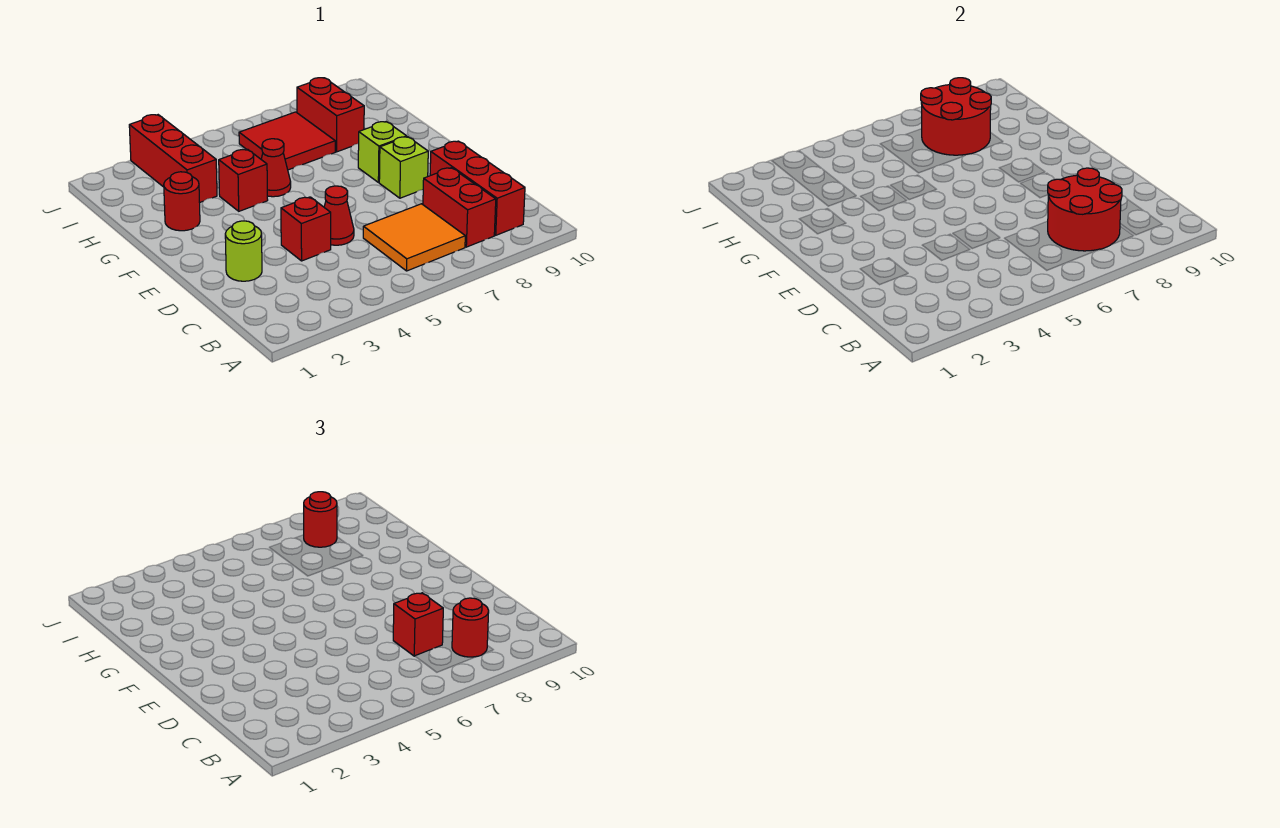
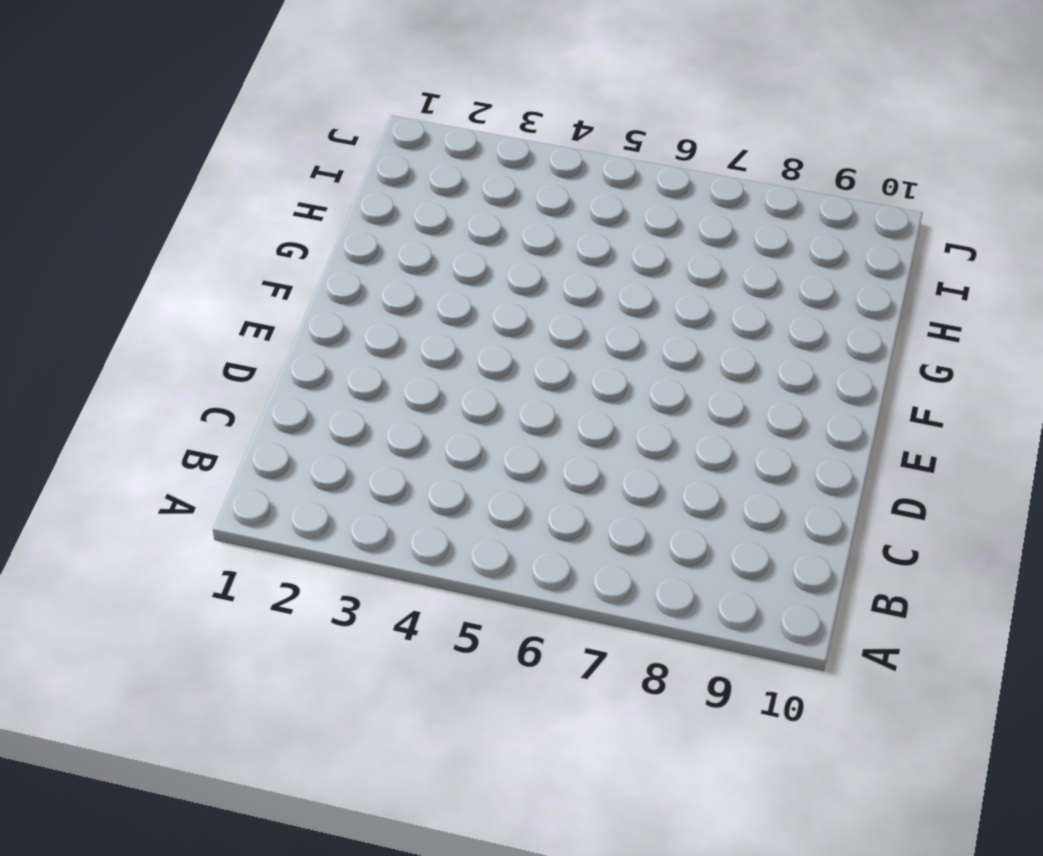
none -> orange 2x2 tile [363,204,465,271]
none -> red 1x2 brick [423,168,496,247]
none -> red 1x3 brick [430,141,525,235]

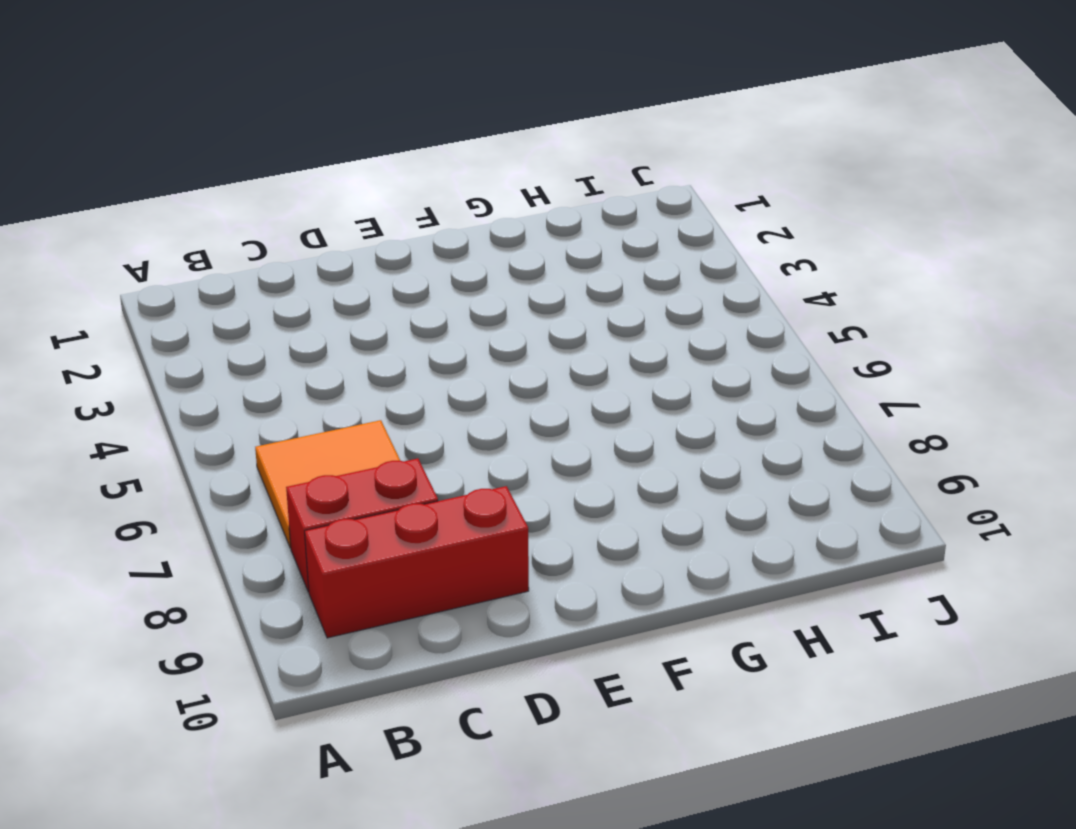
none -> lime 1x1 round brick [225,221,262,281]
none -> red 1x1 brick [281,197,331,261]
none -> red 1x1 cone [324,186,354,245]

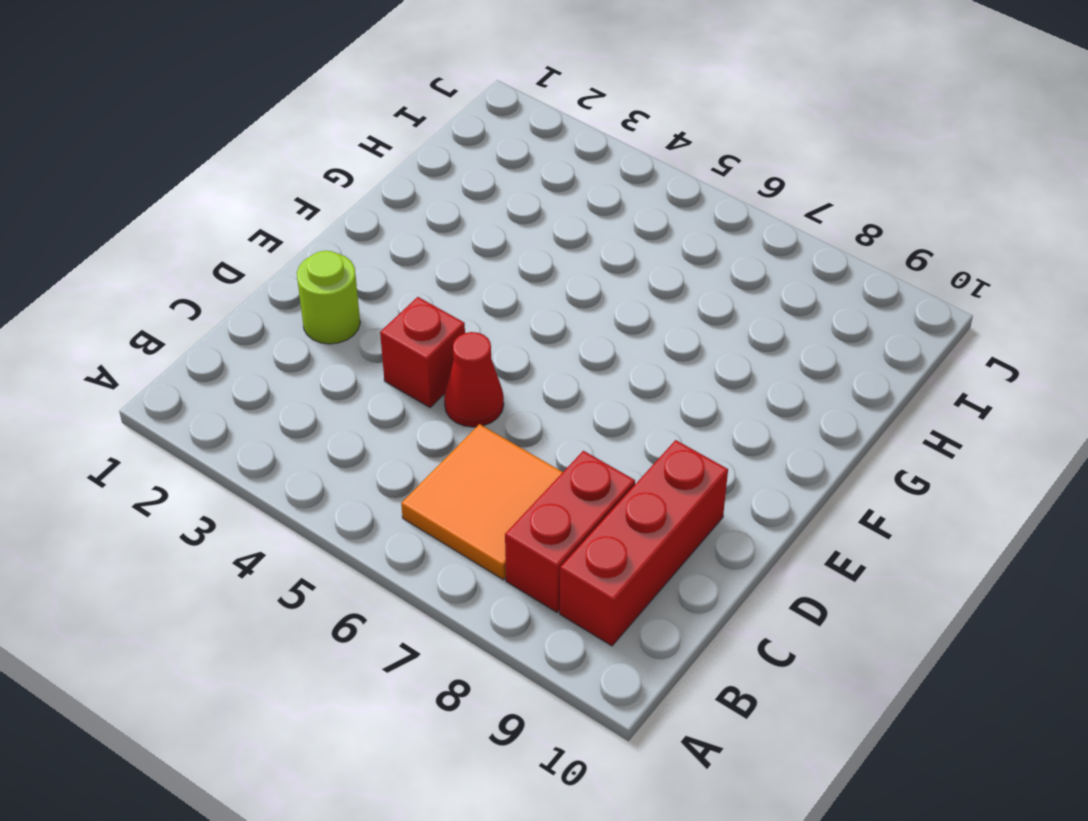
none -> lime 1x1 brick [379,137,428,198]
none -> lime 1x1 brick [358,122,407,183]
none -> red 1x1 round brick [164,172,200,231]

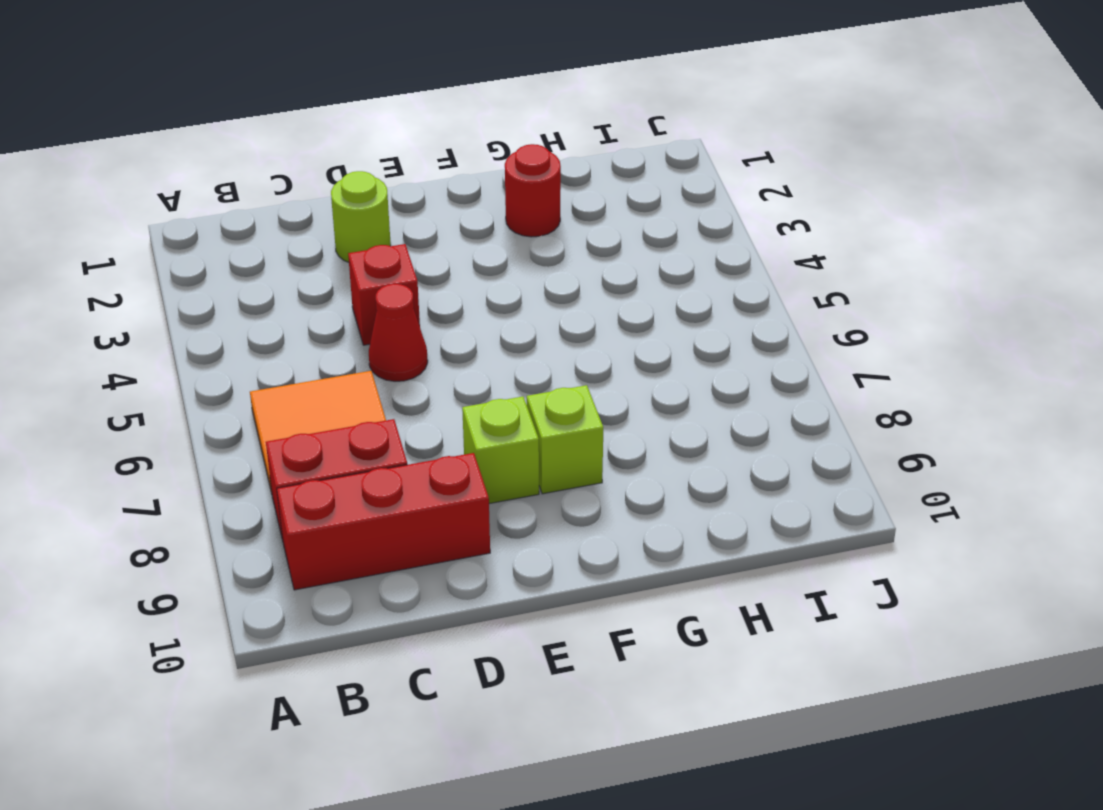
none -> red 1x1 brick [219,149,268,211]
none -> red 1x1 cone [261,139,291,197]
none -> red 1x3 brick [129,115,217,203]

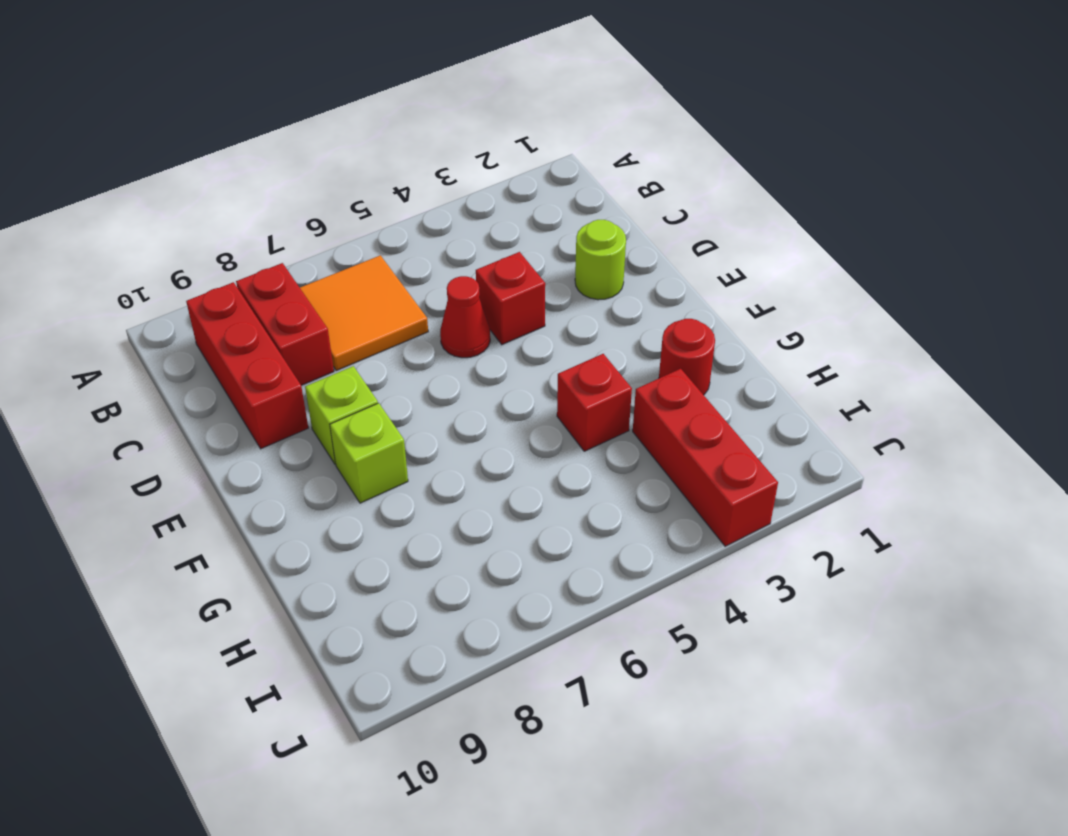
none -> red 1x1 cone [261,139,291,197]
none -> red 2x2 tile [239,112,335,170]
none -> red 1x2 brick [297,78,364,152]

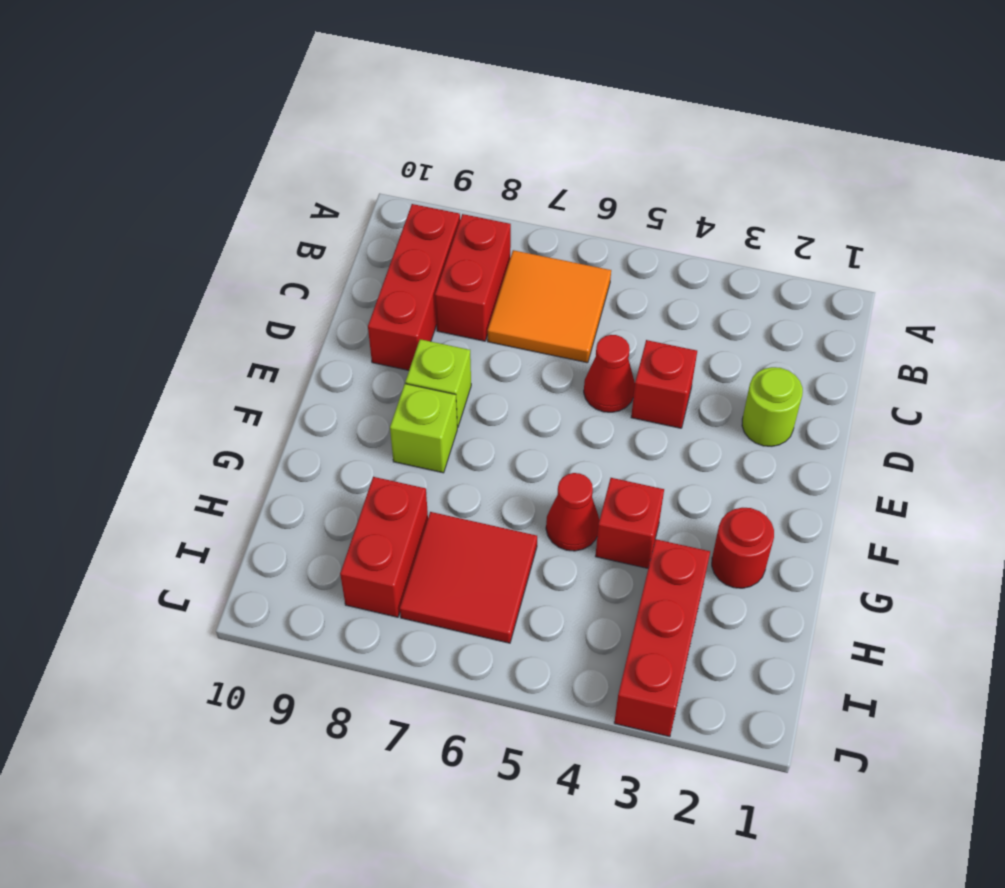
none -> red 2x2 round brick [1048,168,1122,251]
none -> red 2x2 round brick [921,78,991,155]
none -> red 1x1 round brick [452,598,489,657]

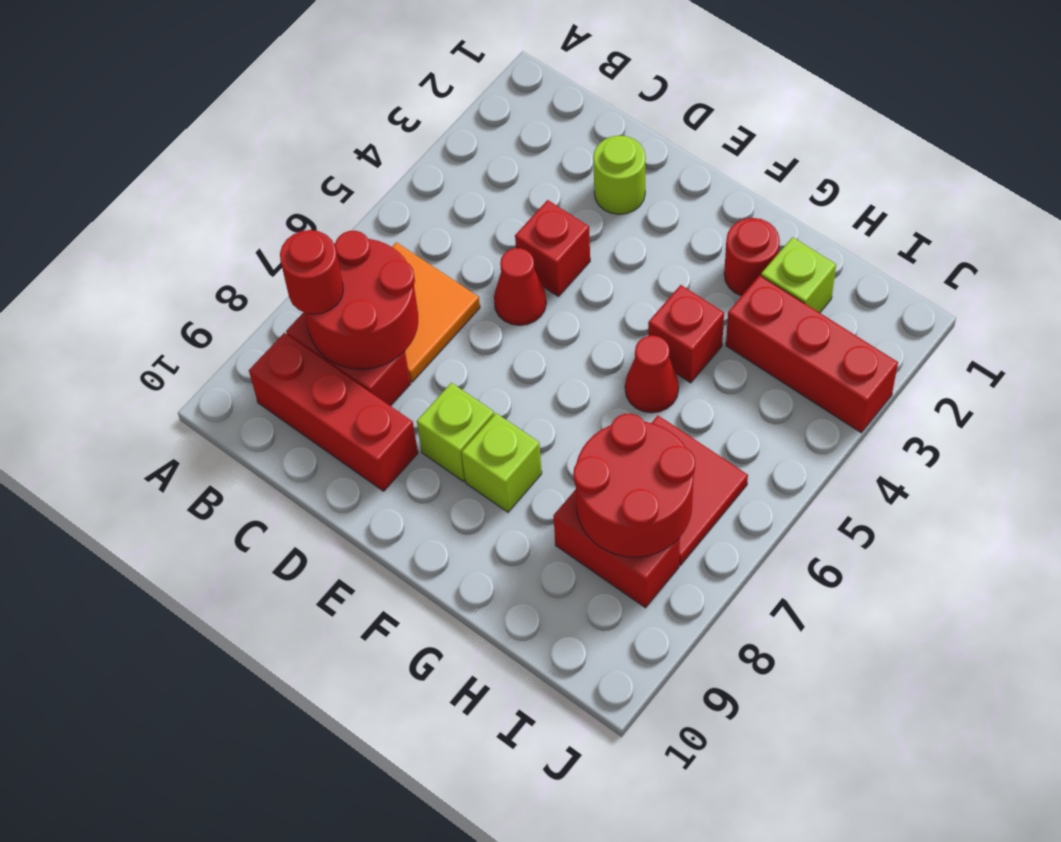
lime 1x1 brick [761,237,836,313] -> none
none -> red 1x1 brick [393,593,443,656]
none -> red 1x1 round brick [304,492,337,547]

